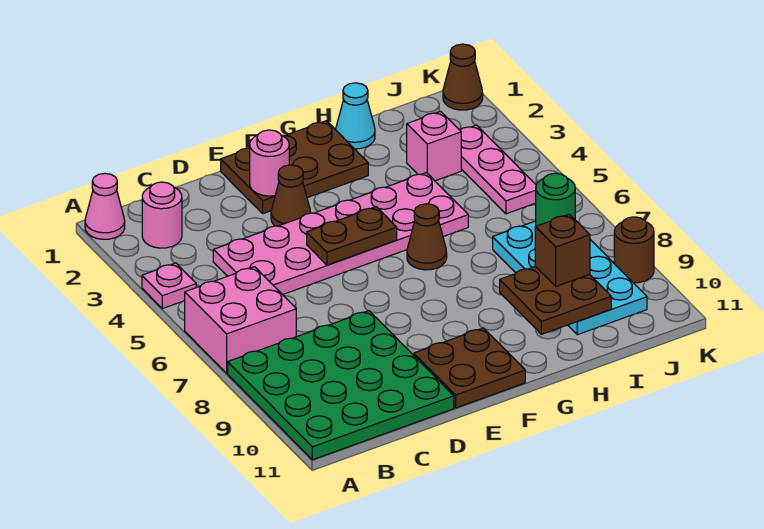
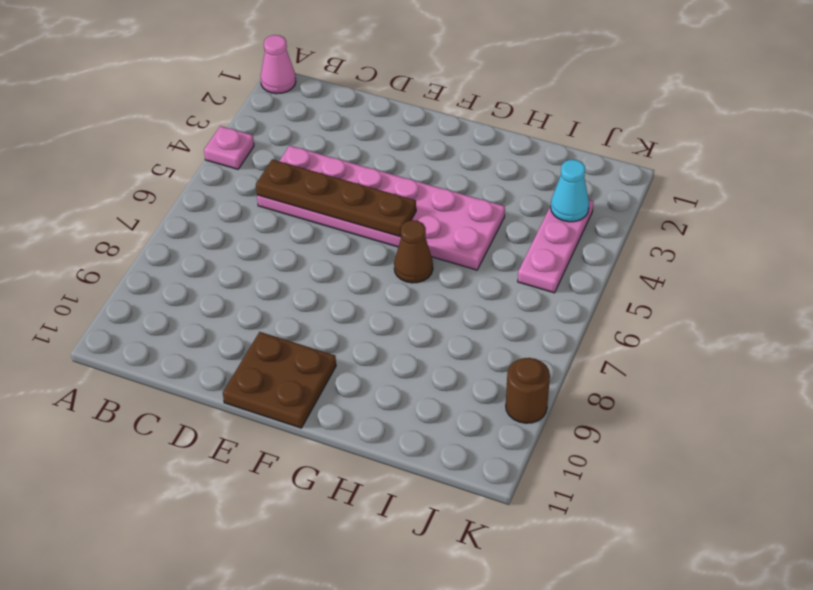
brown 1x4 plate [256,159,416,237] -> brown 1x2 plate [307,207,397,265]
cyan 1x1 cone [551,160,589,222] -> cyan 1x1 cone moved to [336,83,375,149]
none -> pink 2x2 brick [185,267,296,373]
none -> green 4x4 plate [228,311,454,460]
none -> pink 1x1 round brick [142,182,182,248]

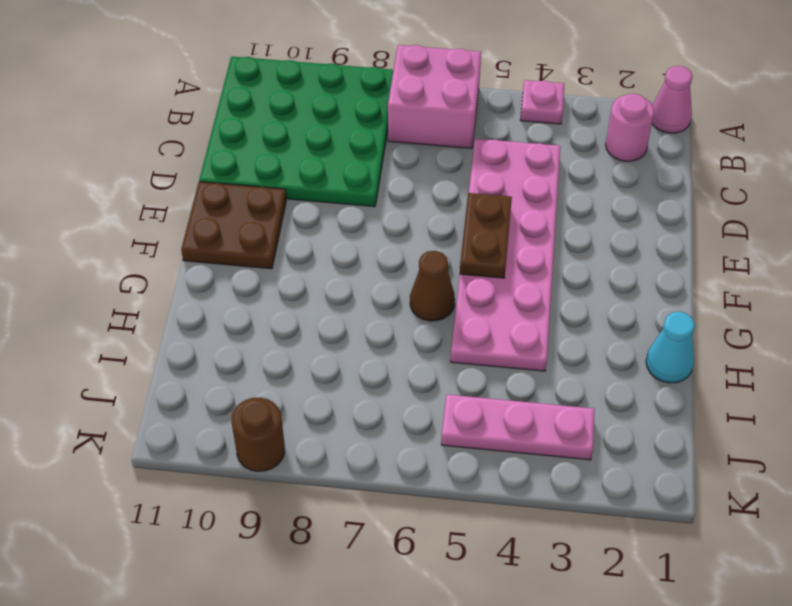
none -> brown 2x3 plate [221,121,368,214]
none -> brown 1x1 cone [271,165,311,226]
none -> pink 1x1 brick [407,111,461,181]

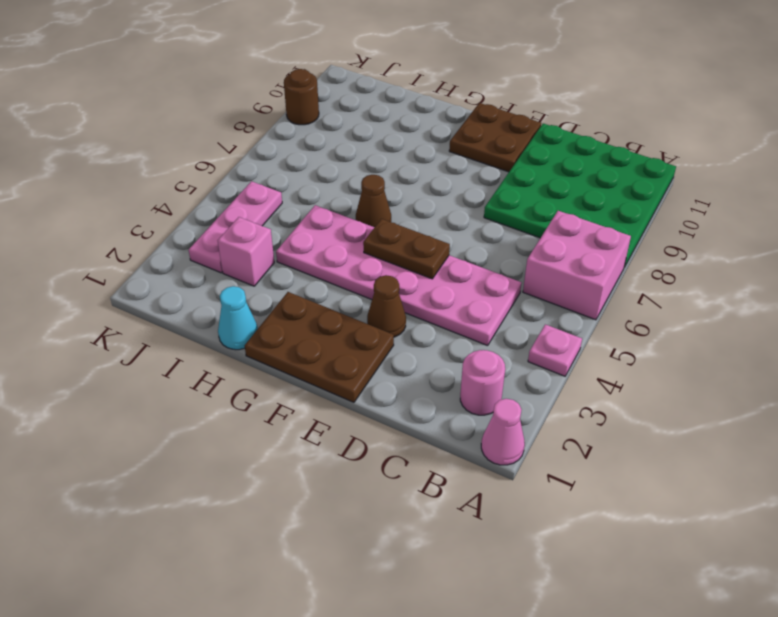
none -> cyan 2x4 plate [493,221,647,335]
none -> brown 1x1 cone [443,44,483,110]
none -> pink 1x1 round brick [249,130,289,196]

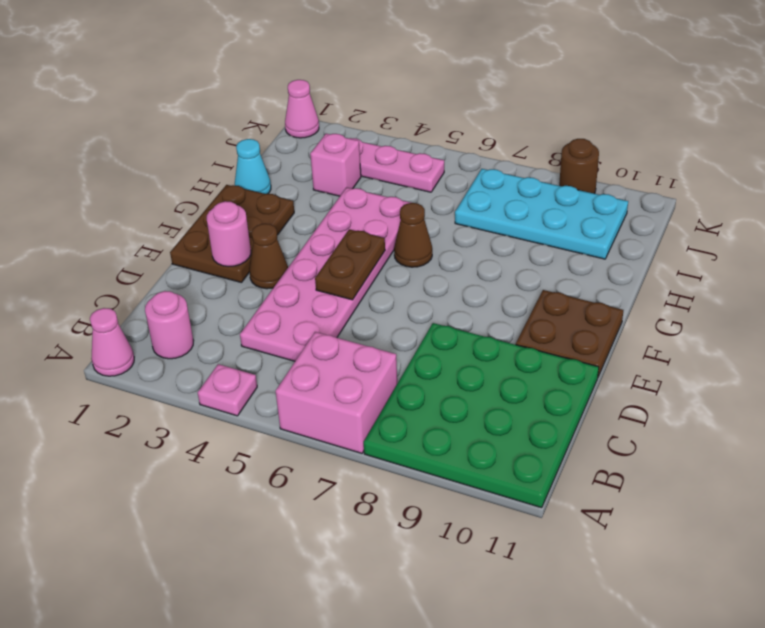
pink 1x1 cone [285,80,319,138] -> brown 1x1 cone [443,44,483,110]
none -> brown 2x2 plate [500,266,611,334]
none -> green 1x1 round brick [536,173,575,226]
none -> brown 1x1 brick [535,214,590,286]

